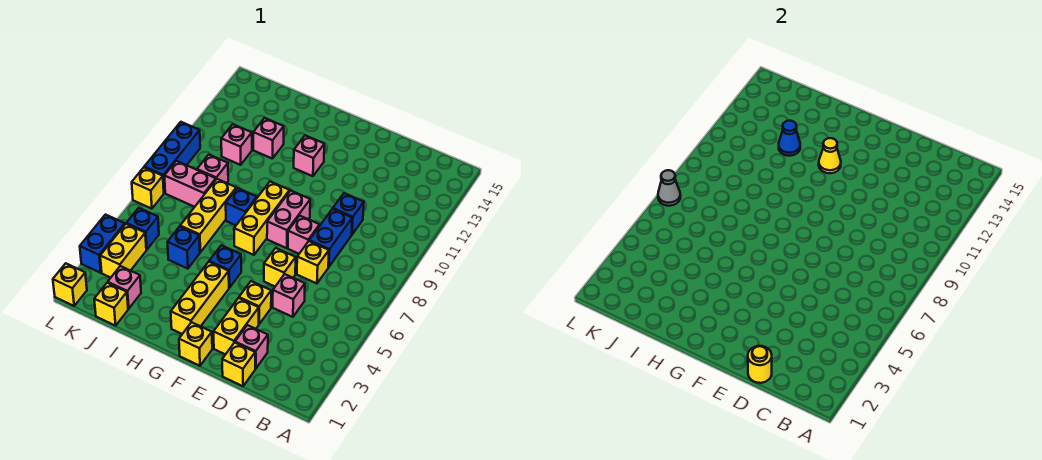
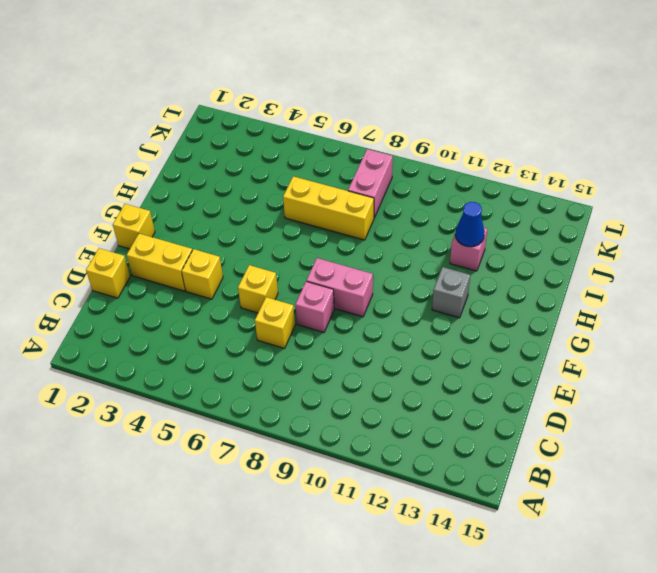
grey 1x1 brick [432,267,470,318] -> pink 1x1 brick [294,135,324,176]
none -> pink 1x1 brick [235,325,268,369]
none -> pink 1x1 brick [273,274,305,317]
none -> blue 1x2 brick [309,209,352,267]
none -> blue 1x1 brick [333,193,364,234]

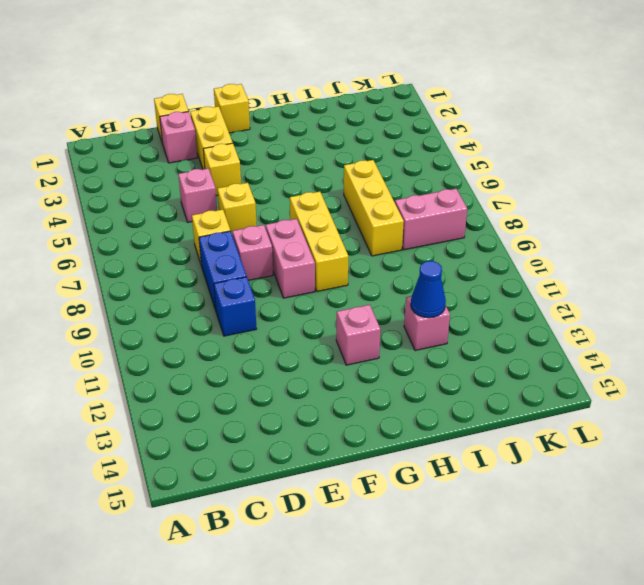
none -> yellow 1x3 brick [171,262,229,334]
none -> blue 1x1 brick [209,245,241,288]
none -> blue 1x1 brick [226,188,257,225]
none -> blue 1x1 brick [168,227,200,269]

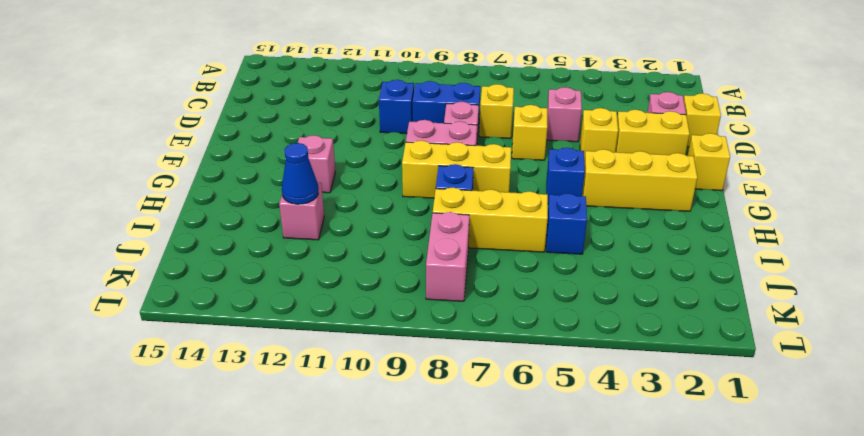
none -> yellow 1x1 brick [94,283,128,326]
none -> pink 1x1 brick [108,266,141,309]
none -> pink 1x1 brick [197,155,228,183]
none -> pink 1x1 brick [221,124,252,165]

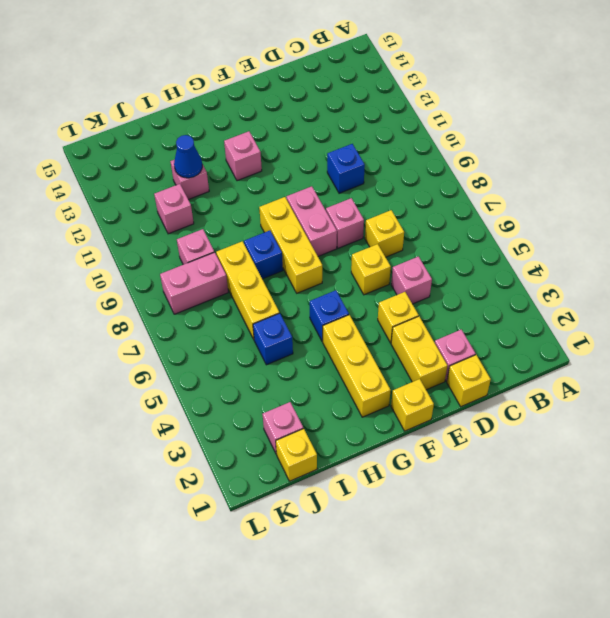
none -> blue 1x2 brick [309,209,352,267]
none -> yellow 1x2 brick [100,224,146,278]
none -> blue 1x1 brick [126,208,159,250]
none -> yellow 1x1 brick [53,263,87,306]

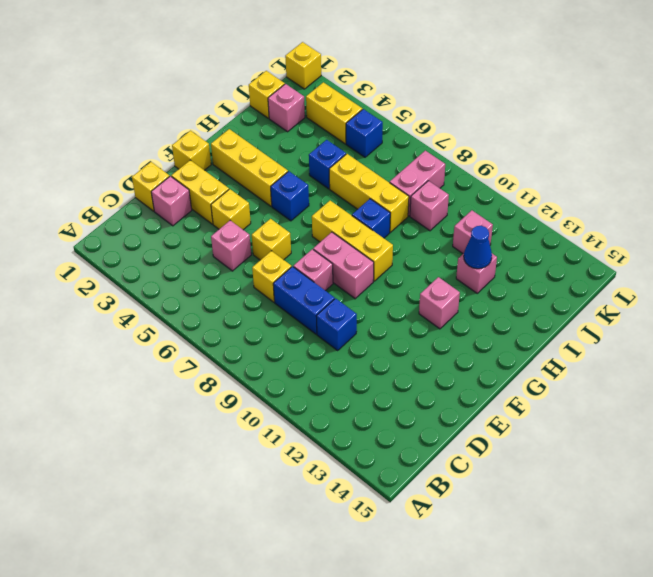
none -> blue 1x2 brick [80,215,125,273]
none -> yellow 1x1 brick [132,168,164,209]
none -> blue 1x3 brick [144,122,200,193]
none -> yellow 1x1 round brick [748,346,772,383]

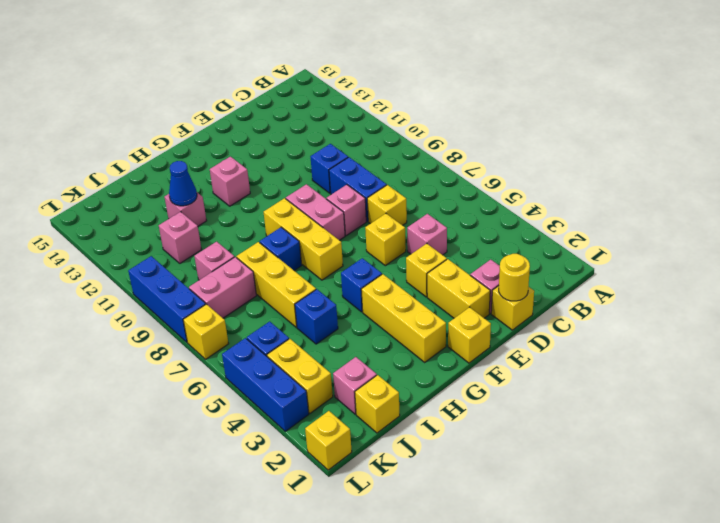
blue 1x3 brick [222,338,309,431] -> blue 1x2 brick [80,215,125,273]
none -> yellow 1x1 cone [819,138,841,173]
none -> grey 1x1 cone [658,170,681,206]

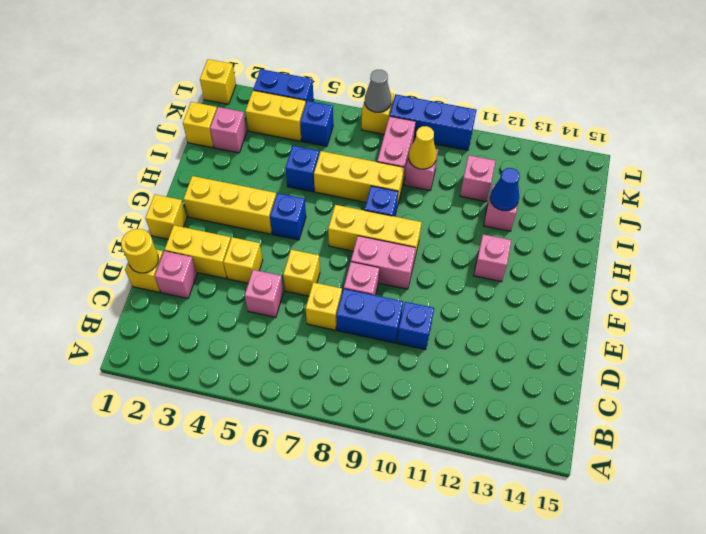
yellow 1x1 cone [409,126,437,169] -> yellow 1x1 cone moved to [819,138,841,173]

